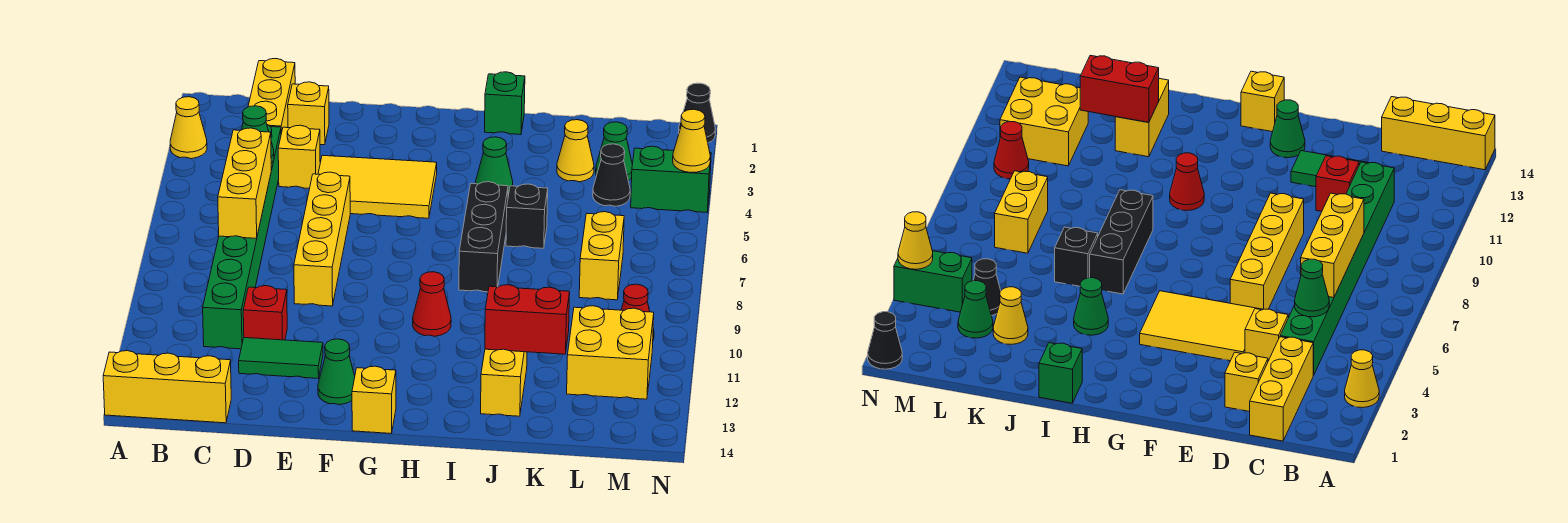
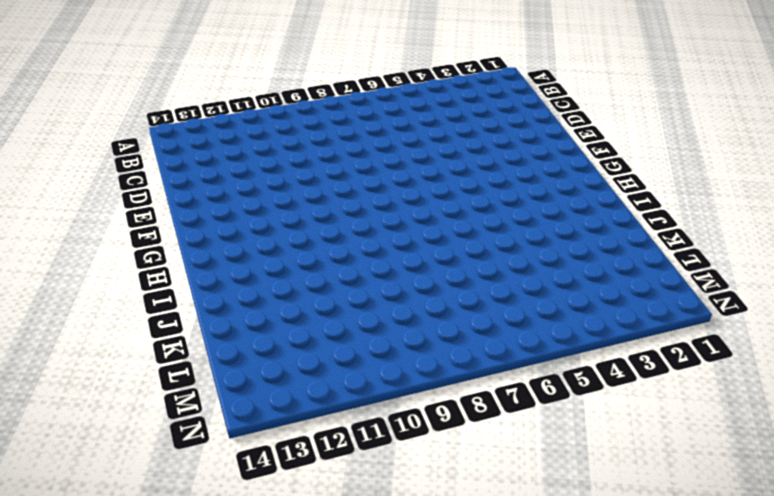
none -> yellow 1x1 cone [170,97,207,159]
none -> yellow 1x3 brick [103,351,231,423]
none -> yellow 1x3 brick [248,59,295,133]
none -> green 1x8 brick [203,125,281,349]

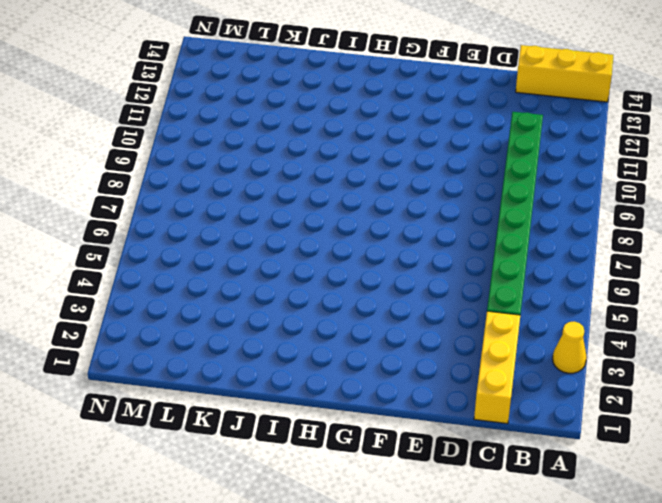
none -> yellow 1x1 brick [288,82,329,145]
none -> yellow 1x1 brick [278,125,320,188]
none -> red 1x1 brick [243,286,287,340]
none -> green 1x2 tile [239,338,323,378]

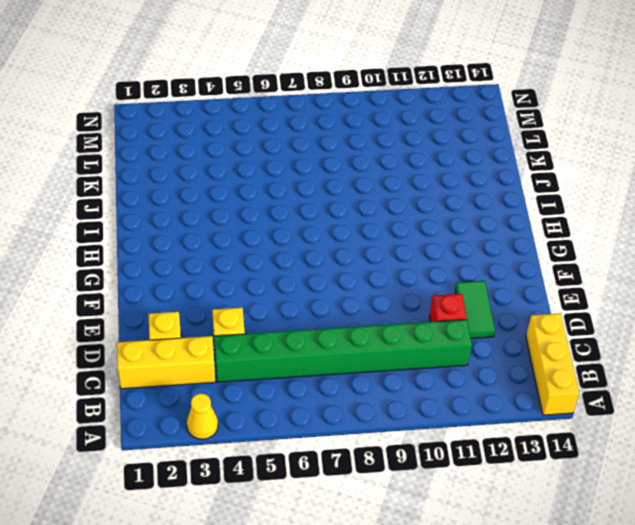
none -> yellow 2x3 tile [318,155,437,218]
none -> yellow 1x4 brick [294,172,350,306]
none -> green 1x1 cone [318,339,355,405]
none -> yellow 1x1 brick [352,366,396,433]

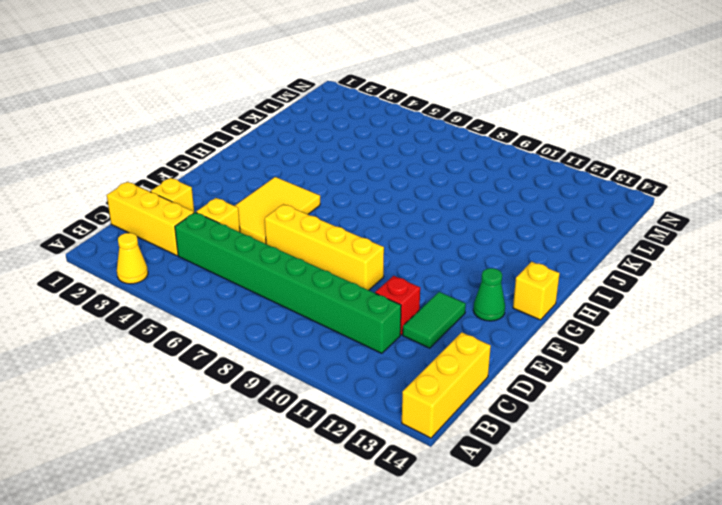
none -> red 1x1 cone [413,272,451,336]
none -> green 1x1 brick [485,72,525,135]
none -> green 1x1 cone [476,137,513,196]
none -> black 1x3 brick [459,182,508,292]

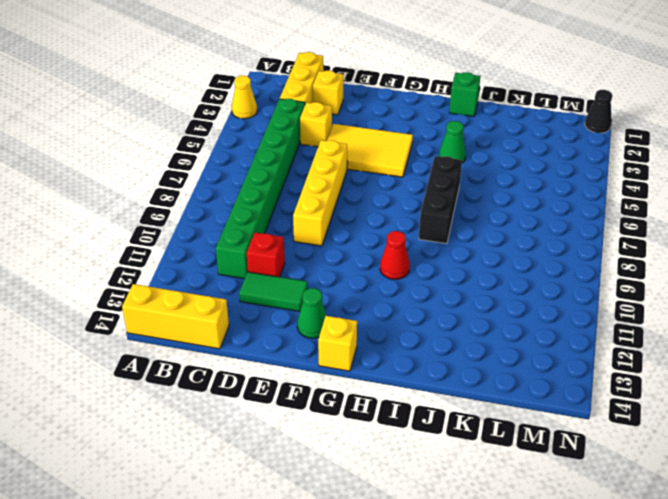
none -> black 1x1 brick [506,184,548,248]
none -> yellow 1x2 brick [481,349,527,416]
none -> yellow 1x1 cone [557,120,594,182]
none -> green 1x1 cone [596,122,632,181]

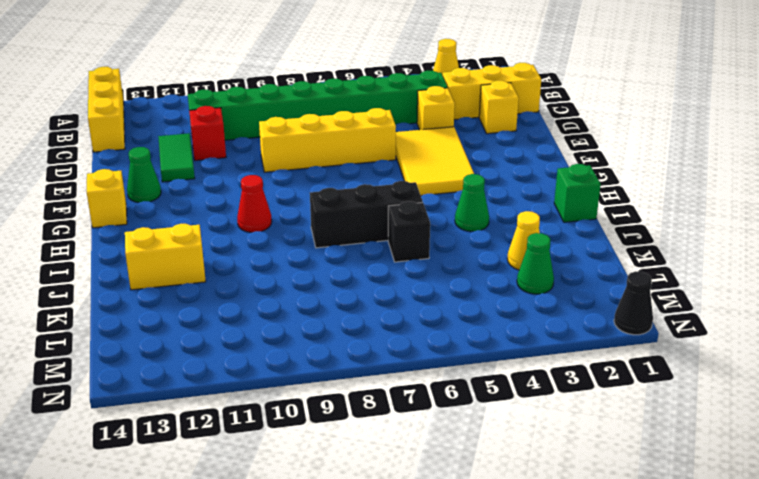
none -> black 1x1 cone [593,144,630,206]
none -> yellow 1x2 brick [579,212,624,300]
none -> yellow 2x2 brick [567,306,654,399]
none -> green 1x2 brick [631,146,711,212]

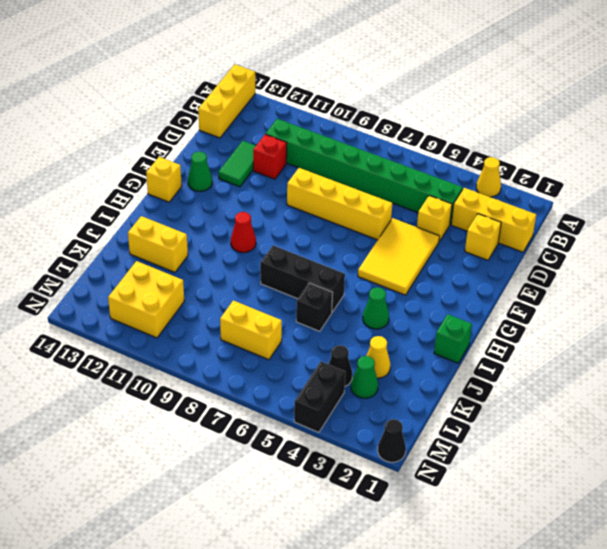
black 1x2 brick [294,361,345,432] -> green 1x2 brick [631,146,711,212]
none -> red 1x1 cone [621,284,654,340]
none -> green 1x1 cone [241,106,274,163]
none -> yellow 1x3 brick [218,128,271,238]
none -> red 1x2 brick [485,285,570,354]

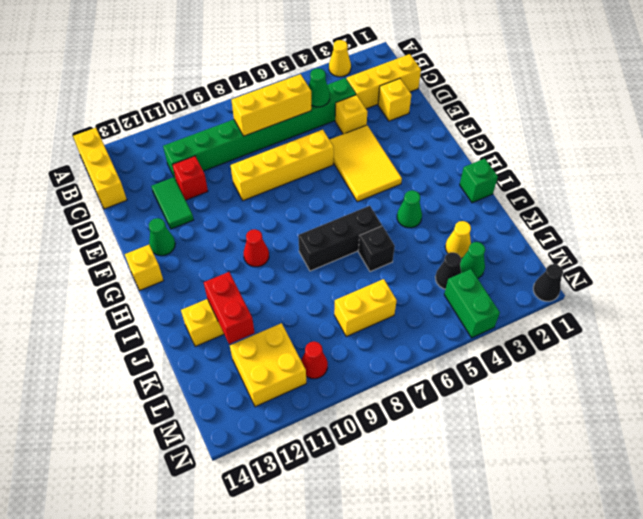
none -> yellow 1x1 cone [673,109,710,172]

